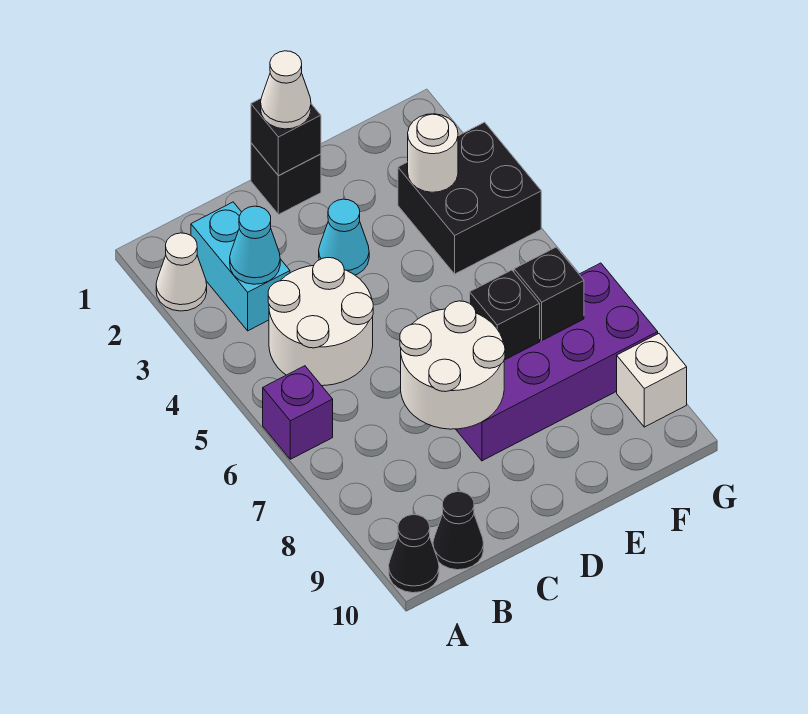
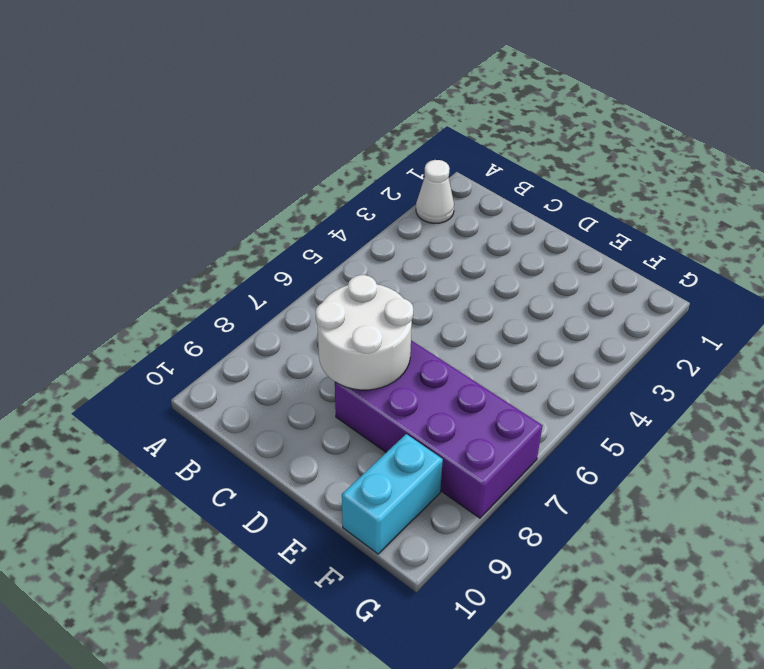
cyan 1x2 brick [342,434,443,554] -> cyan 1x2 brick moved to [191,202,290,331]
none -> purple 1x1 brick [263,366,333,459]
none -> black 1x1 cone [389,515,439,593]
none -> white 2x2 round brick [268,258,373,386]

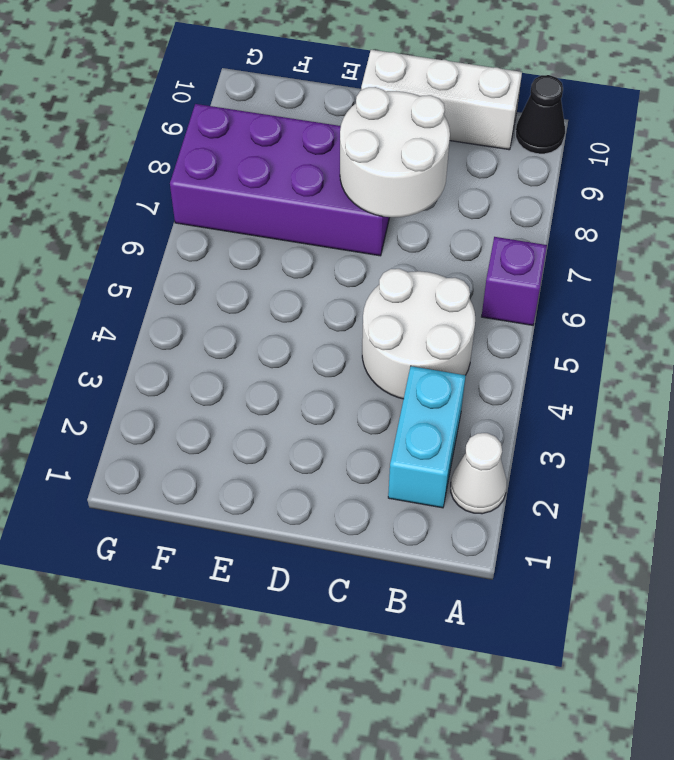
white 1x3 brick [361,50,522,150] -> black 1x1 cone [433,492,484,570]
none -> black 1x1 brick [251,143,321,215]
none -> cyan 1x1 cone [319,199,369,275]
none -> black 2x2 brick [398,122,541,274]

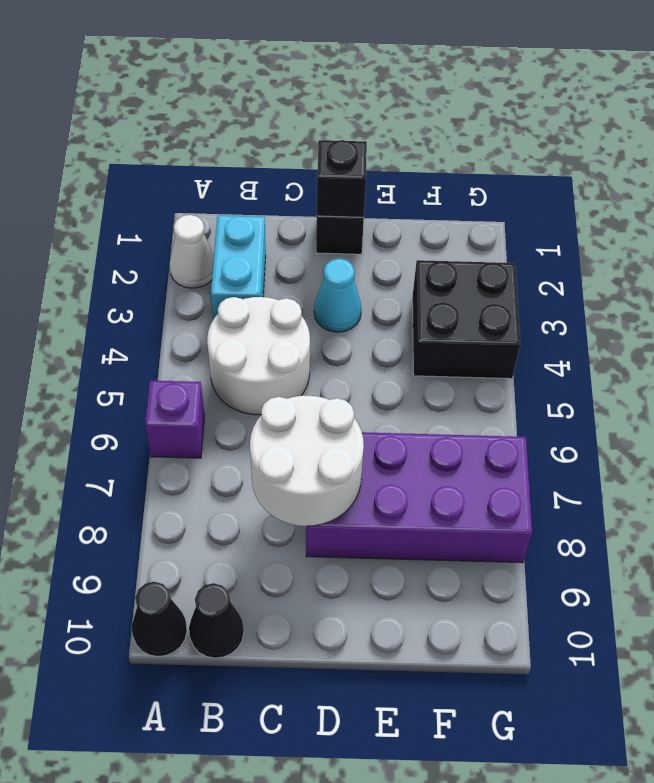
none -> white 1x1 brick [617,334,687,427]
none -> cyan 1x1 cone [230,206,280,284]
none -> black 1x1 brick [470,270,540,360]

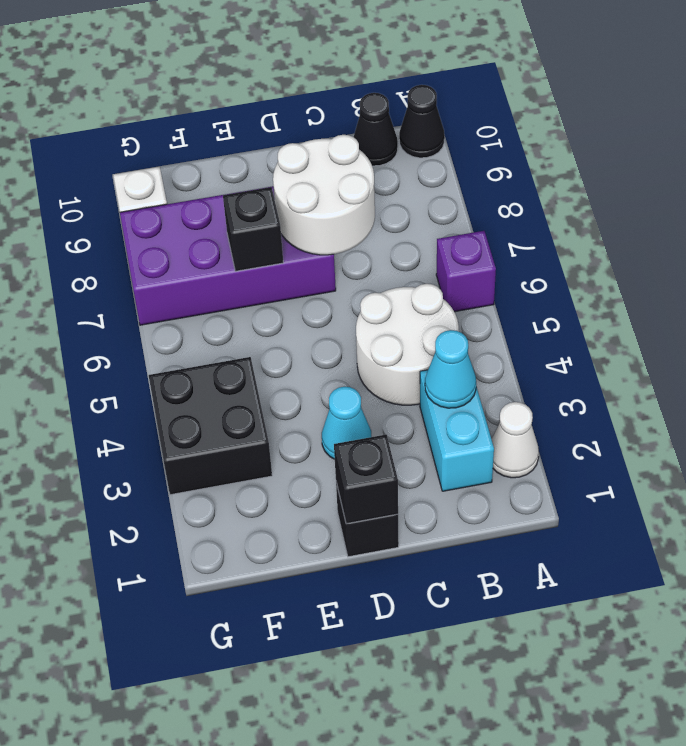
none -> white 1x1 round brick [408,114,458,192]
none -> black 1x1 brick [514,247,584,341]
none -> white 1x1 cone [261,51,311,129]

